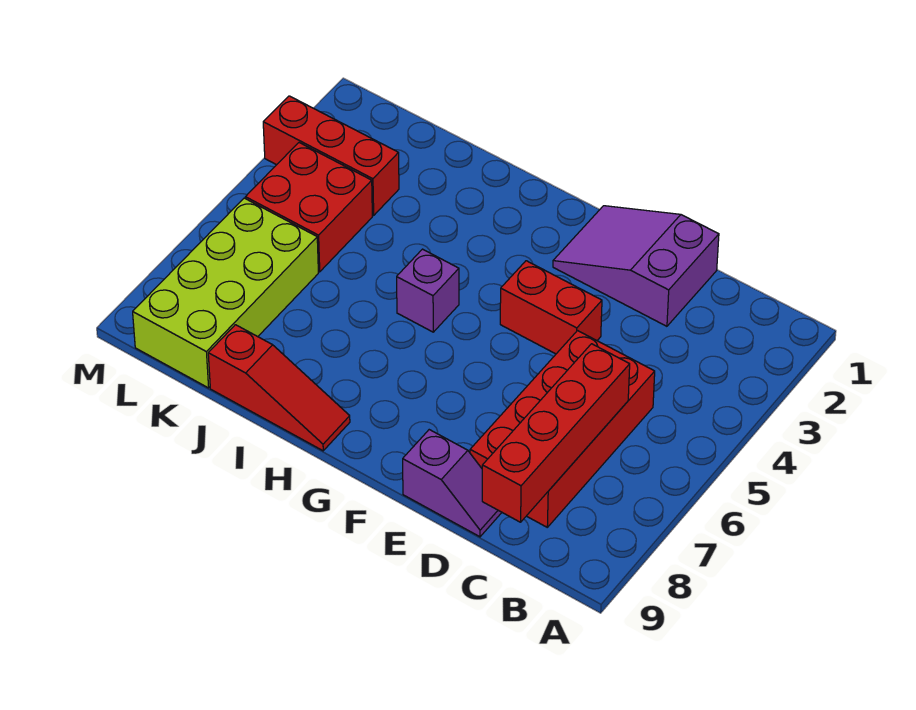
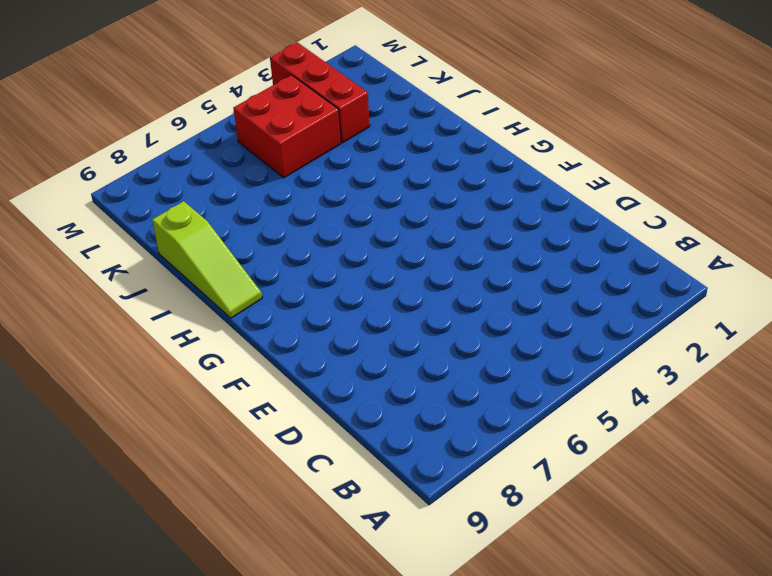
lime 1x3 slope [152,201,262,318] -> red 1x3 slope [208,325,350,451]
none -> red 2x4 brick [470,331,655,527]
none -> purple 2x3 slope [553,206,719,326]

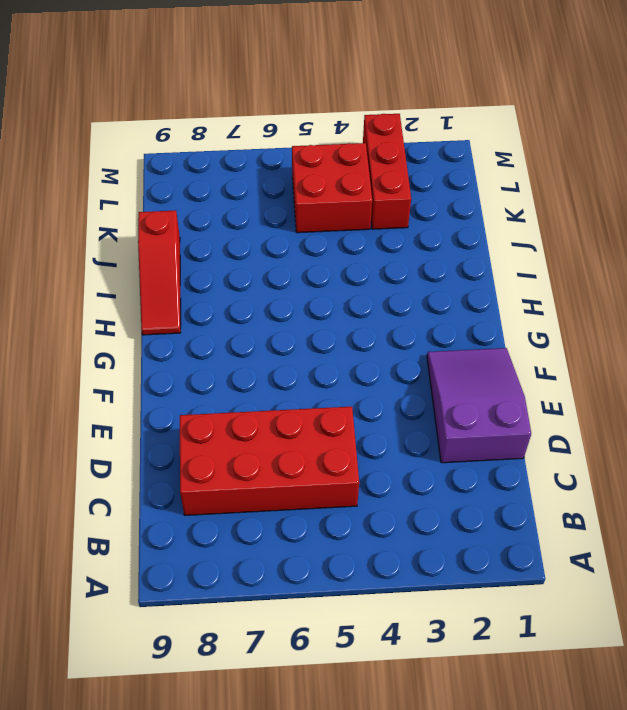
none -> purple 1x2 slope [403,430,502,537]
none -> red 1x2 brick [500,261,602,354]

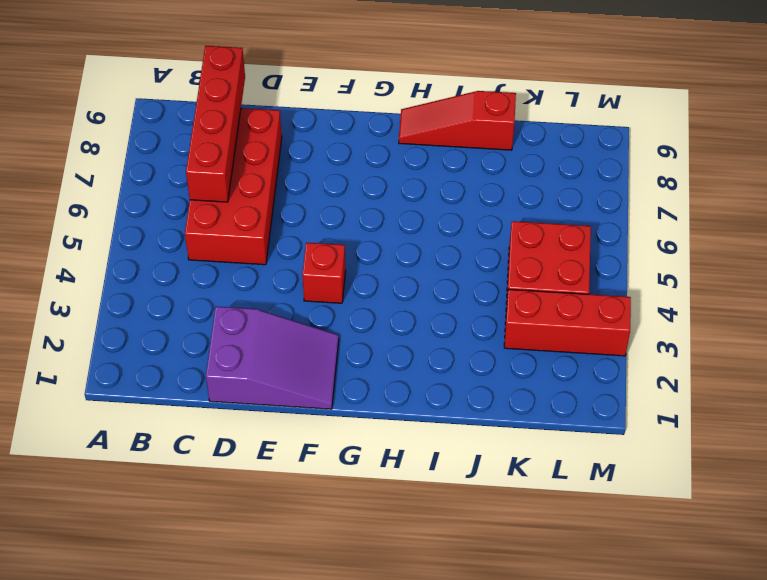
red 1x1 brick [302,243,346,303] -> red 1x2 brick [500,261,602,354]
none -> purple 1x2 slope [403,430,502,537]
none -> purple 1x1 brick [397,249,459,332]

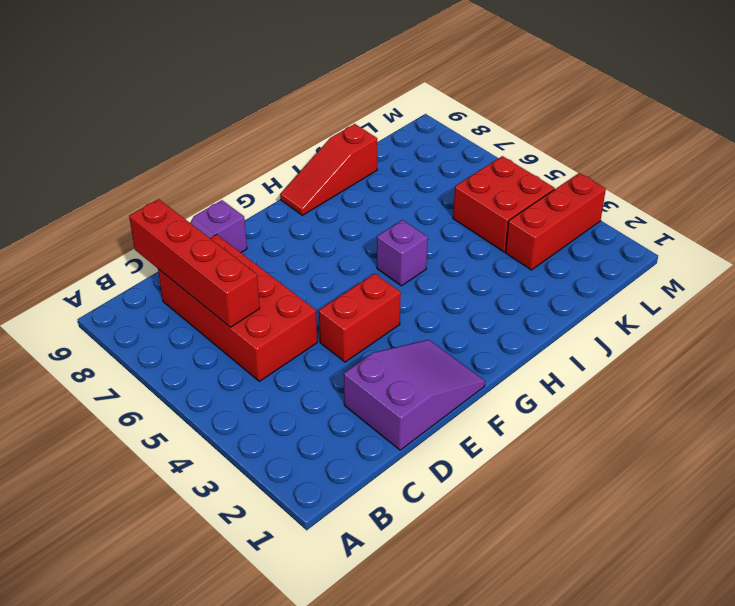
none -> lime 2x4 brick [133,198,318,388]

